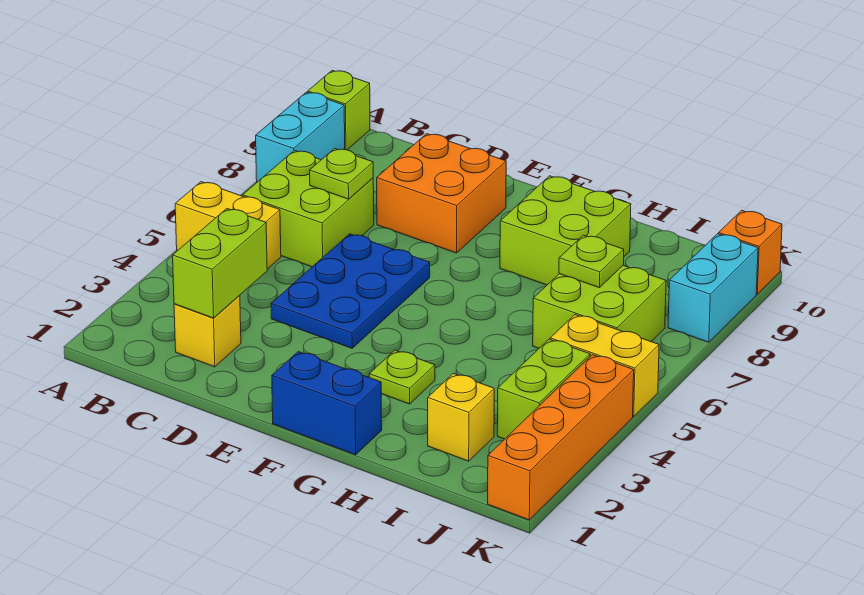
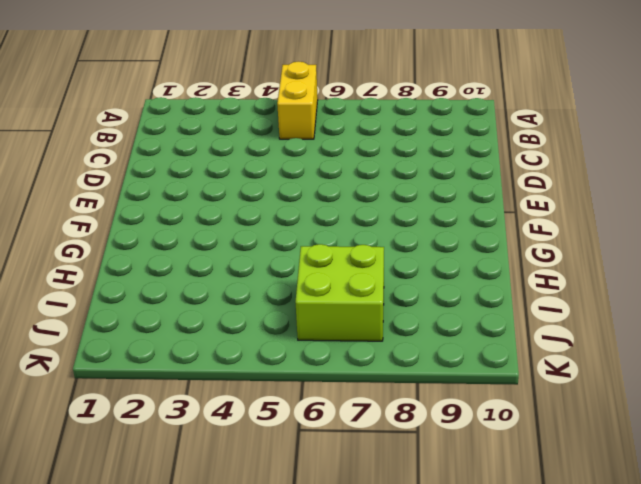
none -> cyan 1x2 brick [256,92,345,182]
none -> lime 1x1 brick [308,70,370,150]
none -> lime 2x2 brick [243,150,374,267]

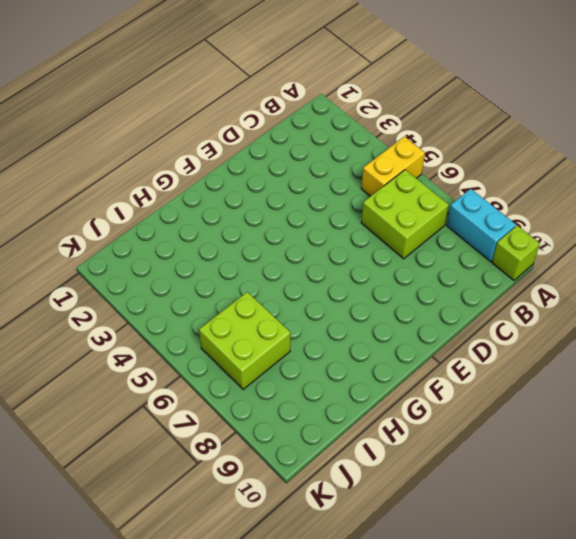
none -> yellow 1x1 brick [174,295,241,367]
none -> blue 2x3 plate [271,234,430,348]
none -> orange 2x2 brick [377,134,506,253]

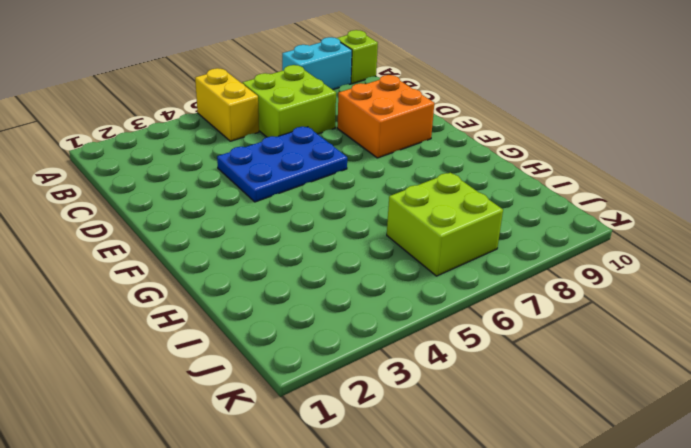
none -> yellow 1x1 brick [174,295,241,367]
none -> blue 1x2 brick [272,352,382,455]
none -> lime 1x1 plate [369,350,435,404]

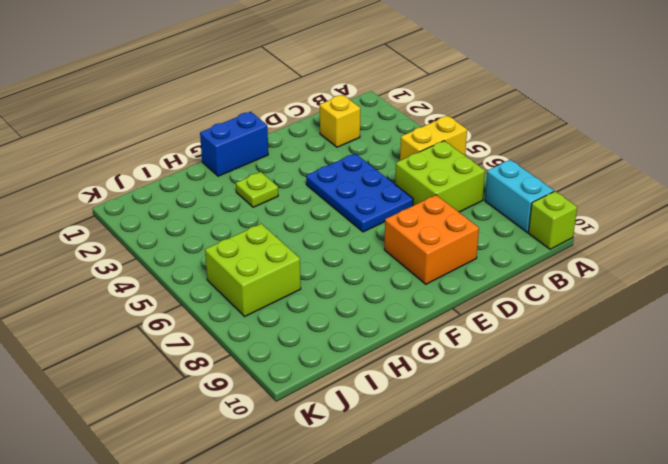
none -> lime 2x2 brick [500,176,631,285]
none -> yellow 1x1 brick [428,373,494,461]
none -> lime 1x2 brick [497,339,590,439]

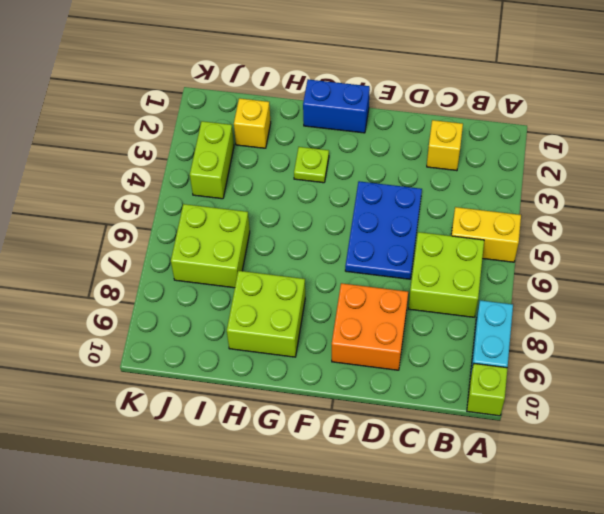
none -> yellow 1x2 brick [550,315,659,417]
none -> orange 1x4 brick [488,355,634,520]
none -> cyan 1x2 brick [668,234,758,342]

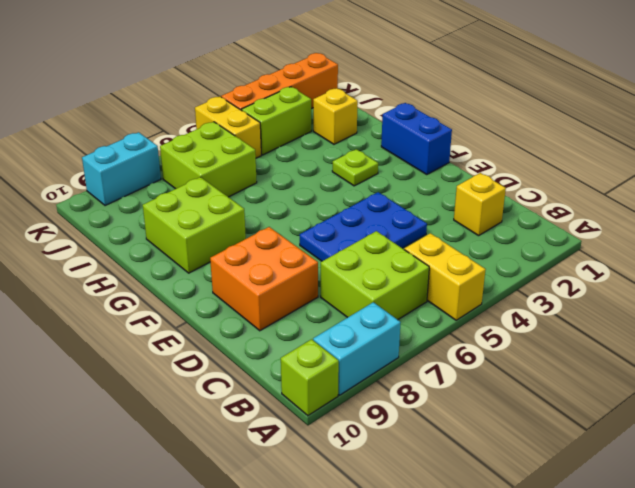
none -> orange 1x1 brick [719,210,782,294]
none -> lime 1x2 brick [173,209,267,318]
none -> lime 1x1 plate [310,148,373,199]

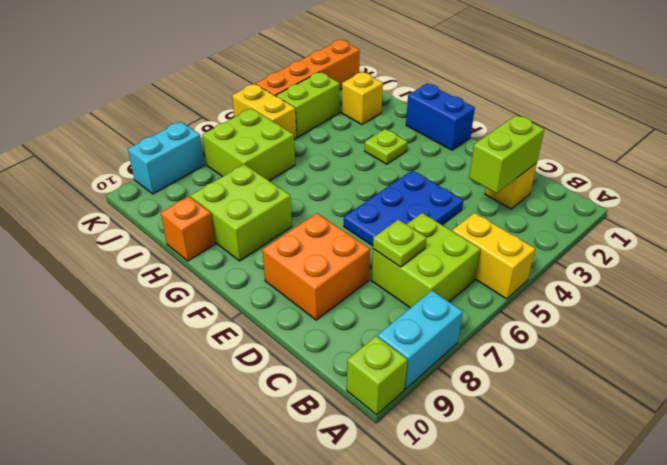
orange 1x1 brick [161,196,215,261] -> orange 1x1 brick moved to [719,210,782,294]
none -> lime 1x1 plate [559,235,624,288]

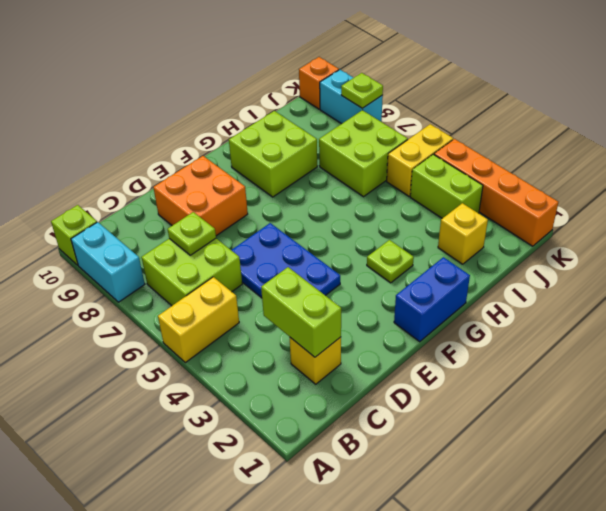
lime 1x1 plate [341,73,383,108] -> lime 1x1 plate moved to [559,235,624,288]

